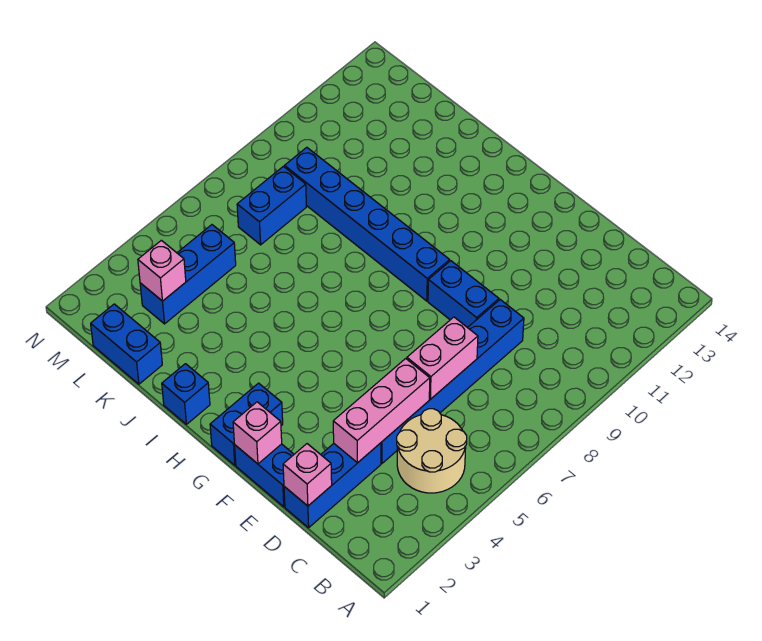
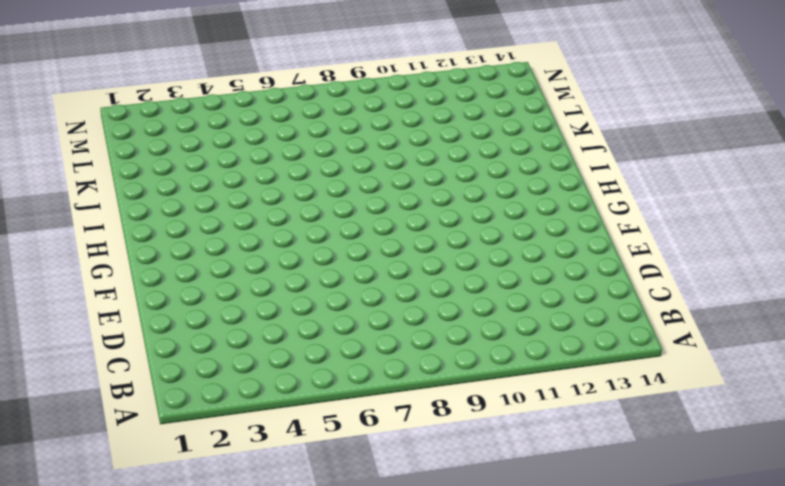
none -> tan 2x2 round brick [397,409,467,493]
none -> blue 1x3 brick [284,443,381,528]
none -> blue 1x6 brick [381,300,524,463]

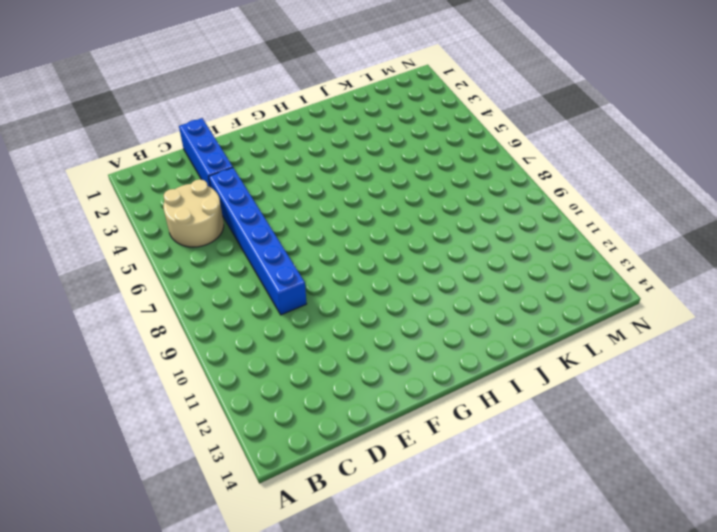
none -> blue 1x2 brick [235,444,294,507]
none -> blue 1x2 brick [428,261,499,328]
none -> blue 1x2 brick [210,383,283,465]

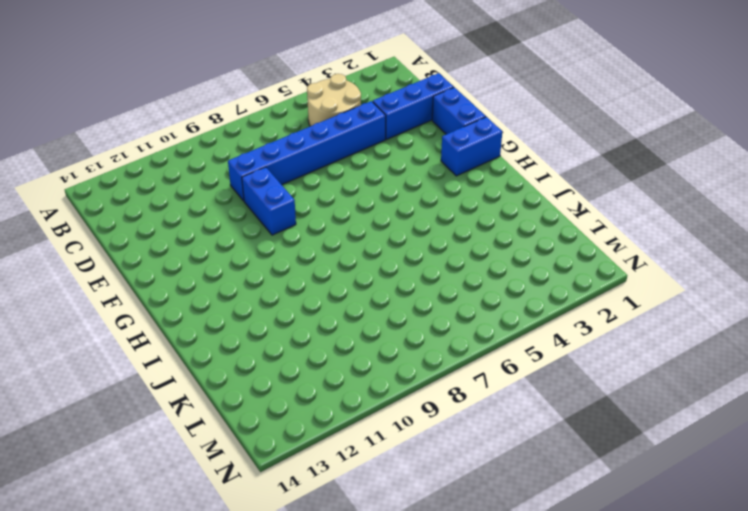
none -> blue 1x6 brick [285,147,450,301]
none -> blue 1x1 brick [162,364,210,424]
none -> blue 1x2 brick [91,304,162,384]

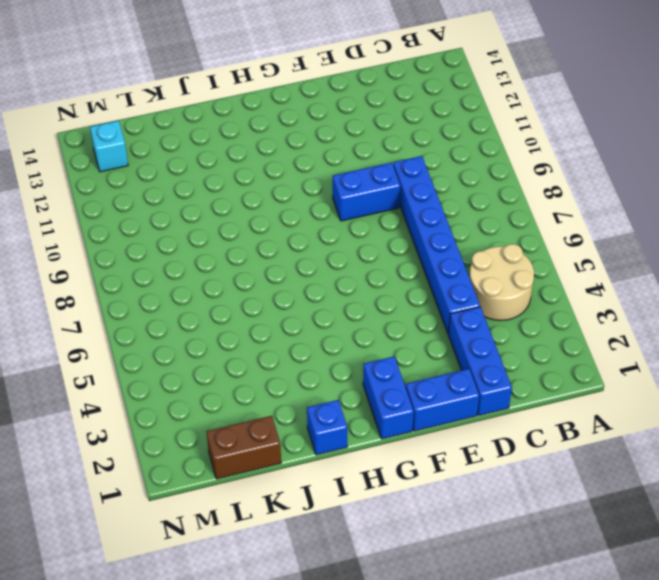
brown 1x2 brick [207,416,281,479] -> blue 1x2 brick [91,304,162,384]
cyan 1x1 brick [90,121,128,172] -> none
none -> blue 1x6 brick [285,147,450,301]
none -> blue 1x3 brick [140,225,236,324]
none -> blue 1x2 brick [237,166,306,245]

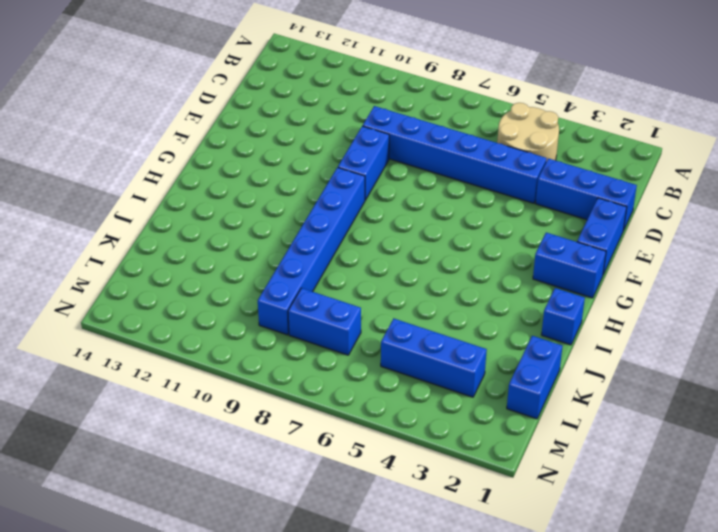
none -> pink 1x1 brick [283,444,332,506]
none -> pink 1x3 brick [333,359,430,463]
none -> pink 1x2 brick [407,317,478,399]

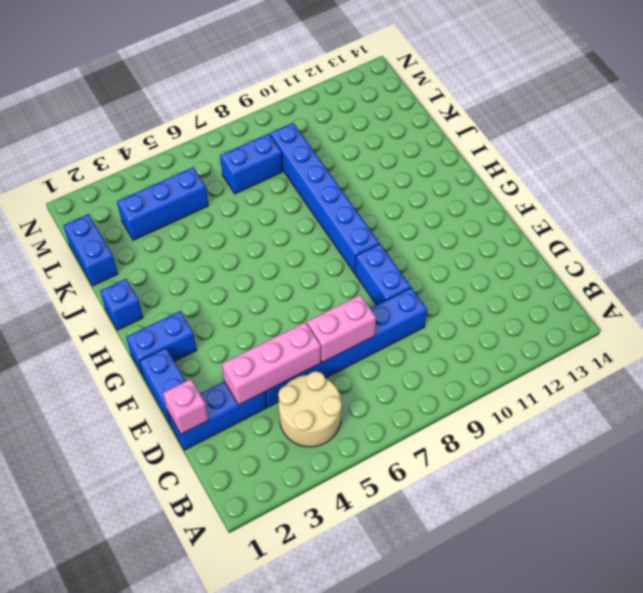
none -> pink 1x1 brick [233,402,282,464]
none -> pink 1x1 brick [138,240,186,301]

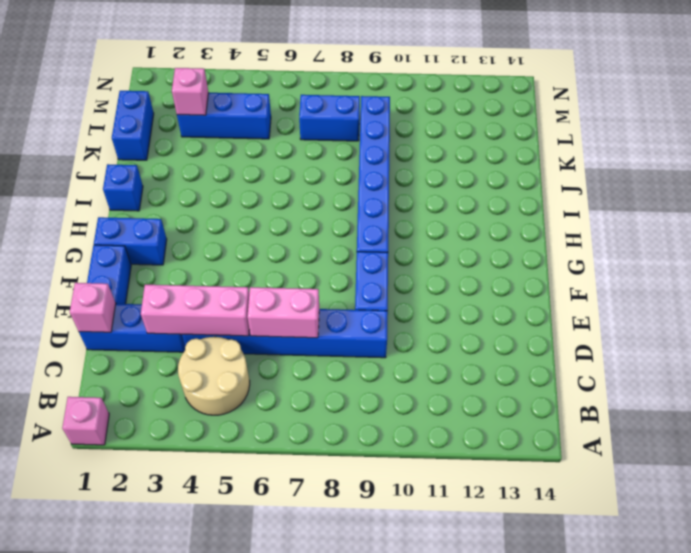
pink 1x1 brick [62,397,109,445] -> pink 1x1 brick moved to [233,402,282,464]

